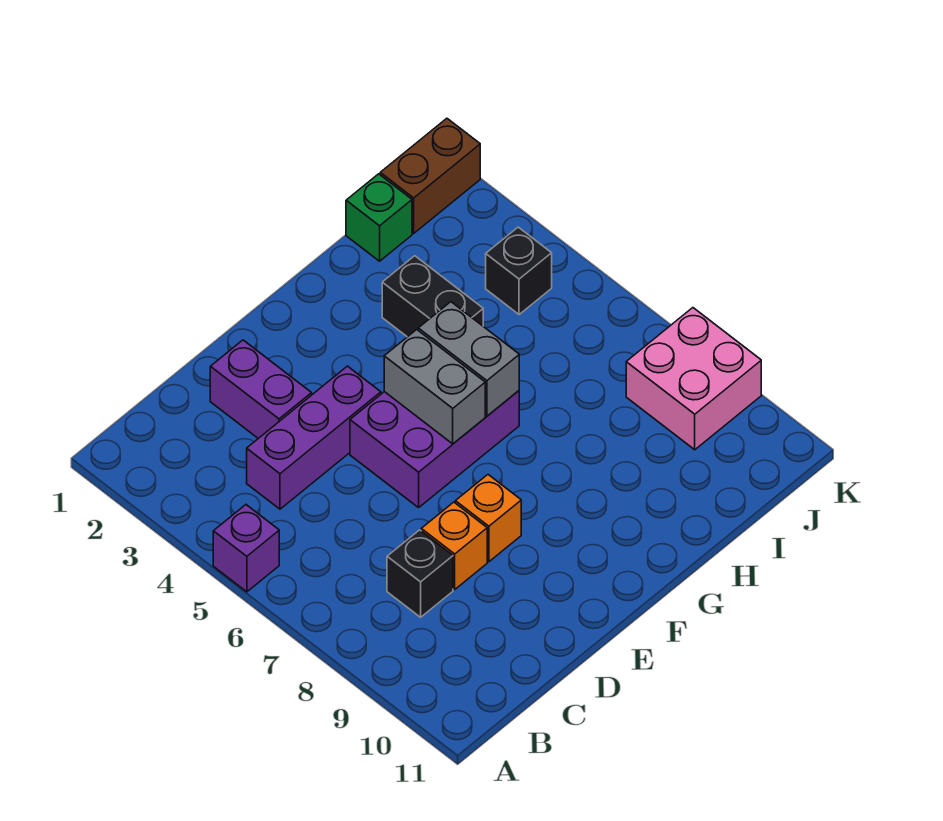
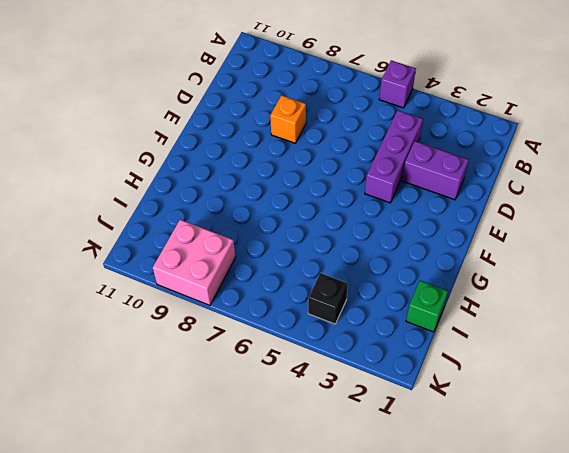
none -> black 1x1 brick [387,530,453,617]
none -> purple 2x3 brick [350,391,519,508]
none -> orange 1x1 brick [455,475,521,562]

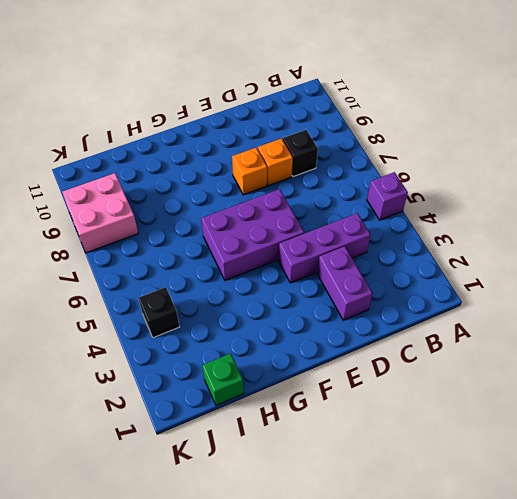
none -> black 1x2 brick [382,256,483,337]
none -> brown 1x2 brick [380,118,480,233]
none -> grey 1x2 brick [384,330,485,444]

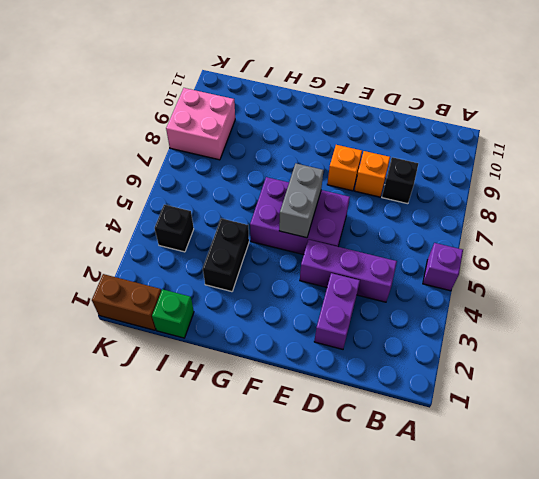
none -> grey 1x2 brick [418,302,519,416]

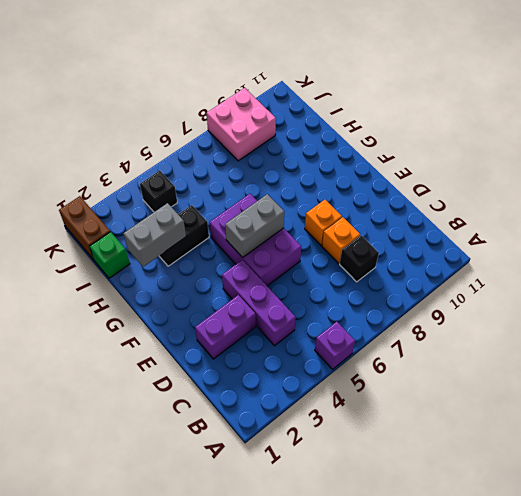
grey 1x2 brick [124,203,186,267] -> grey 1x2 brick moved to [418,302,519,416]

